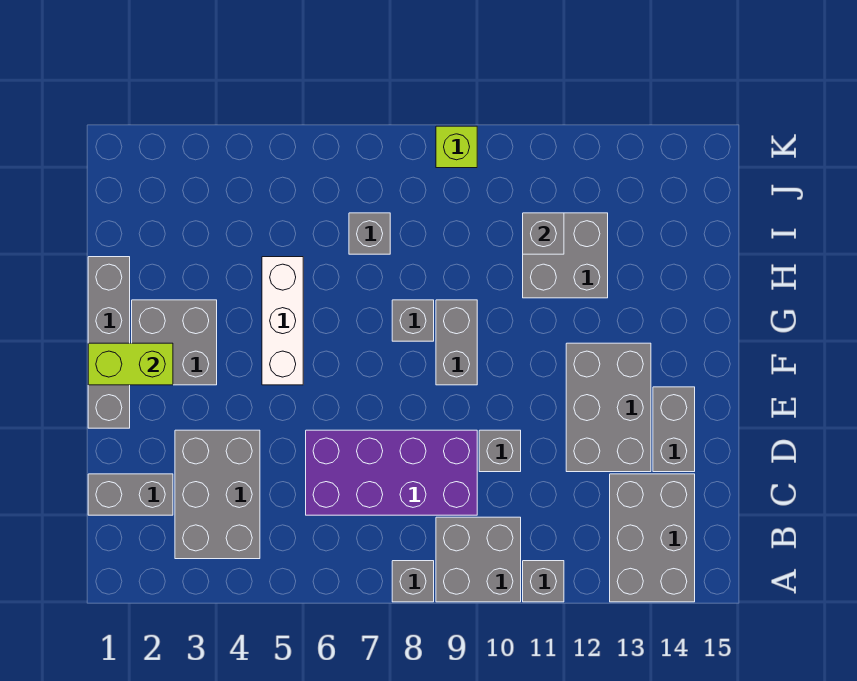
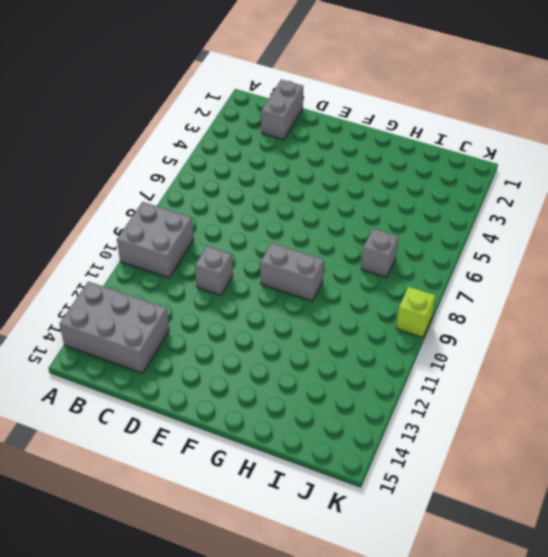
none -> grey 1x1 brick [392,561,434,602]
none -> grey 1x1 brick [523,561,564,602]
none -> grey 2x3 brick [175,430,260,559]

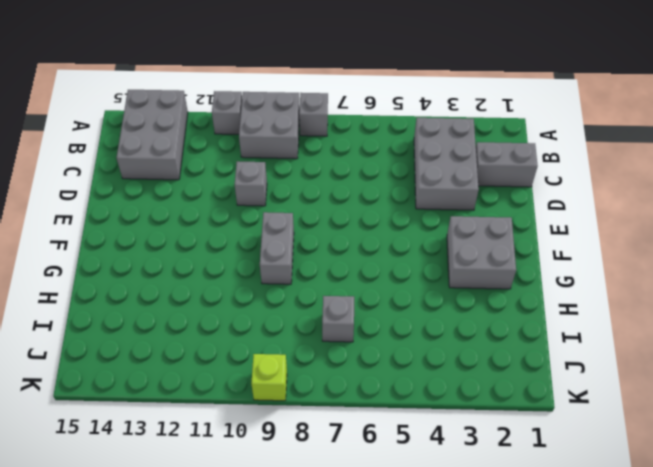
none -> purple 2x4 brick [306,430,477,515]
none -> grey 2x3 brick [566,343,651,472]
none -> grey 1x2 brick [653,387,695,472]

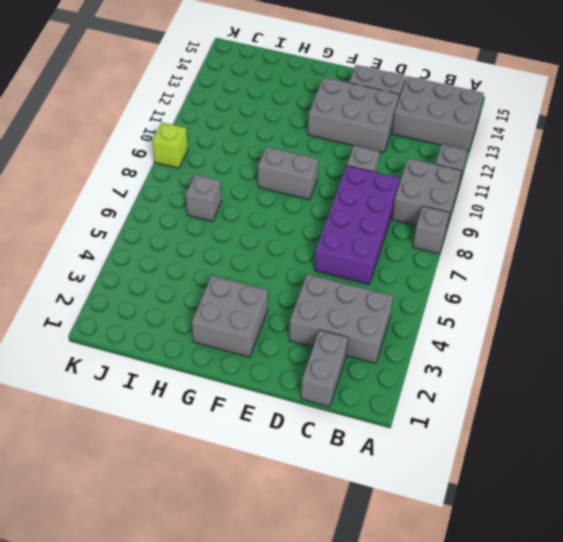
none -> grey 1x4 brick [88,257,130,428]
none -> white 1x3 brick [262,257,303,385]
none -> grey 1x1 brick [392,300,434,341]

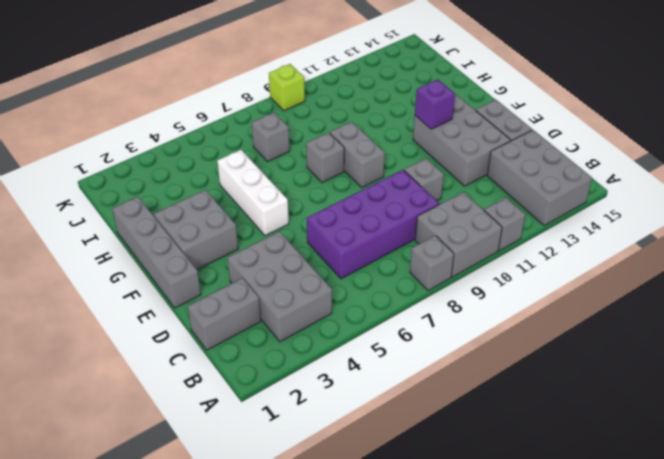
purple 1x1 brick [415,79,455,129] -> none
none -> grey 2x2 brick [523,213,608,298]
none -> lime 1x2 brick [88,343,173,385]
none -> grey 1x1 brick [523,213,564,254]

